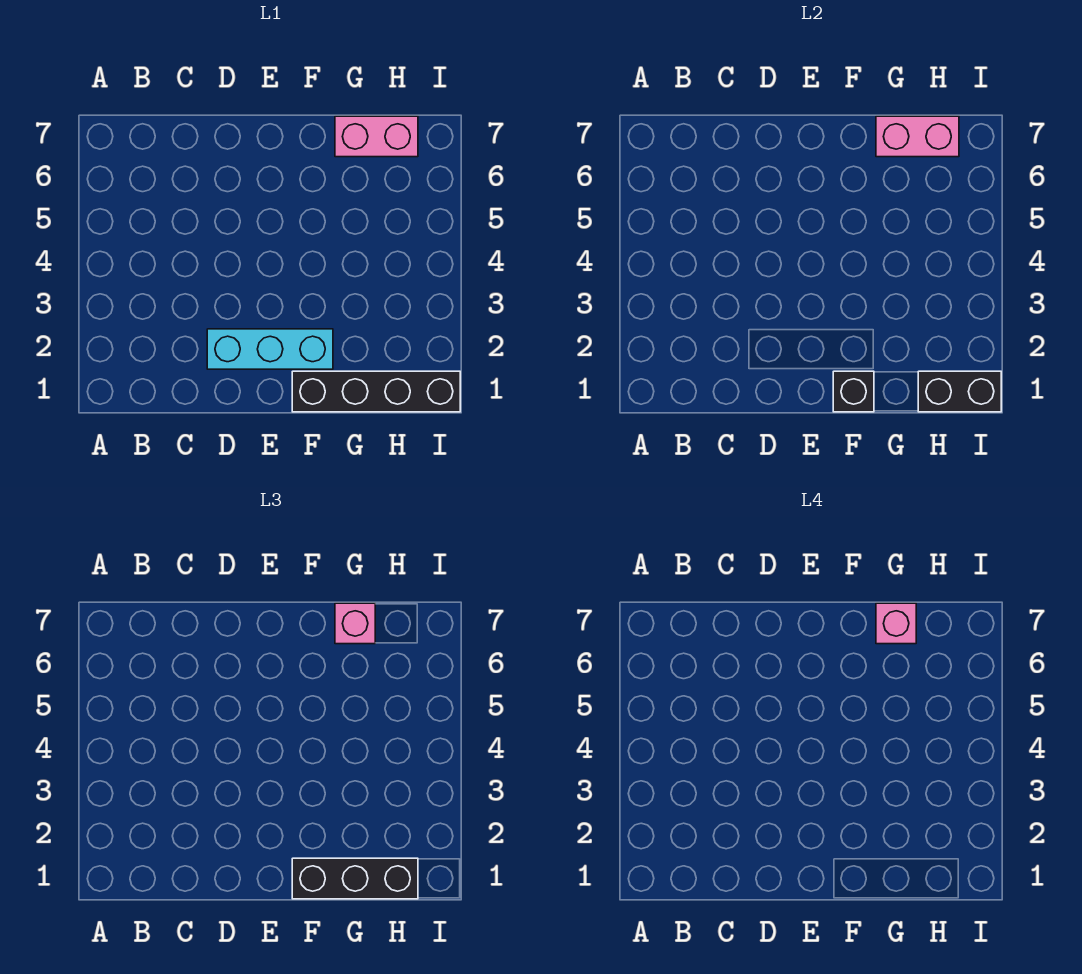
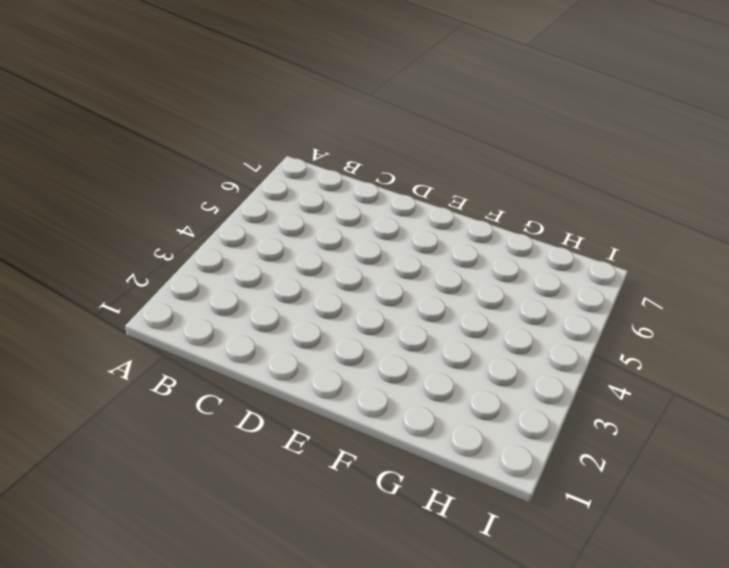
none -> cyan 1x3 brick [207,329,333,369]
none -> black 1x4 brick [292,371,460,412]

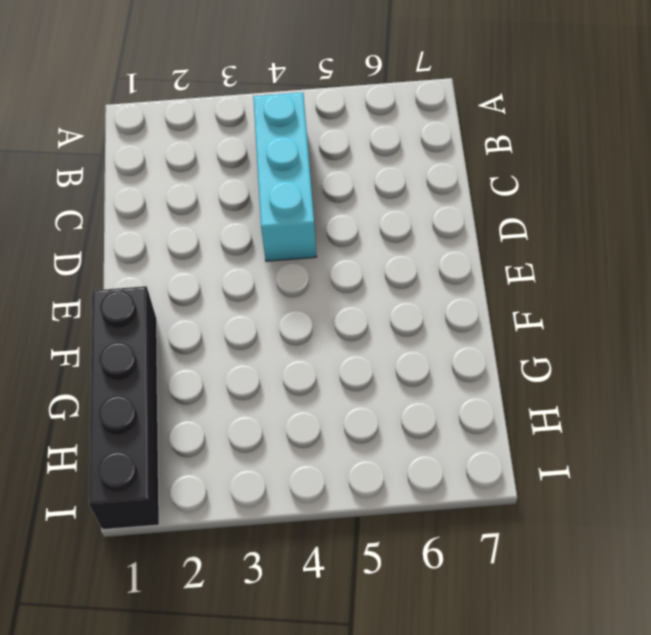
cyan 1x3 brick [253,92,317,261] -> cyan 1x3 brick moved to [207,329,333,369]
none -> pink 1x2 brick [335,116,418,157]
none -> black 1x1 brick [833,371,874,412]

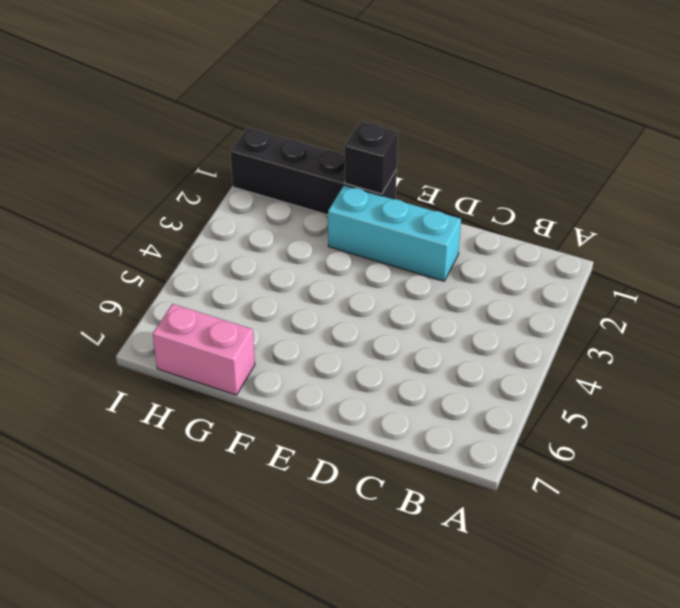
none -> pink 1x2 brick [876,116,959,157]
none -> black 1x2 brick [918,371,1001,412]

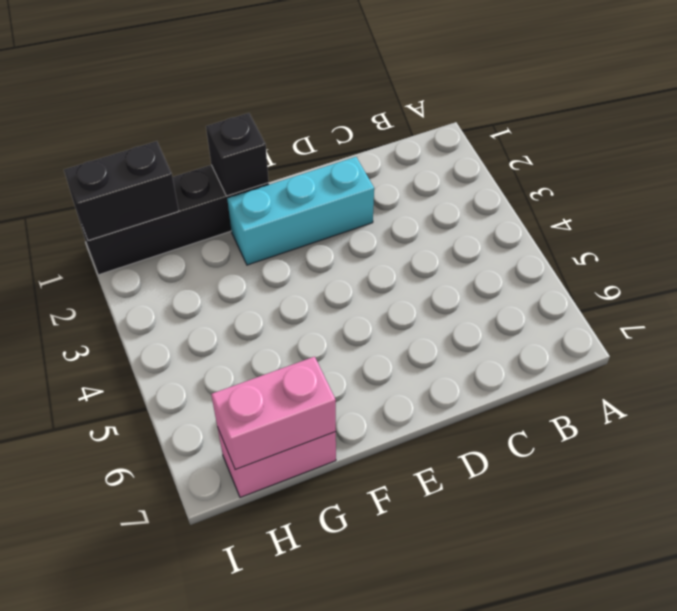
none -> black 1x3 brick [292,858,418,899]
none -> pink 1x1 brick [335,603,375,644]

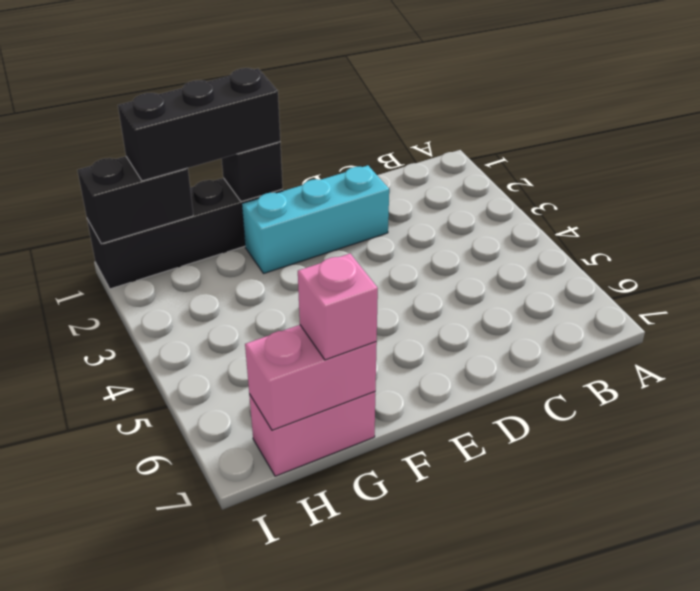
none -> pink 1x1 brick [876,603,916,644]

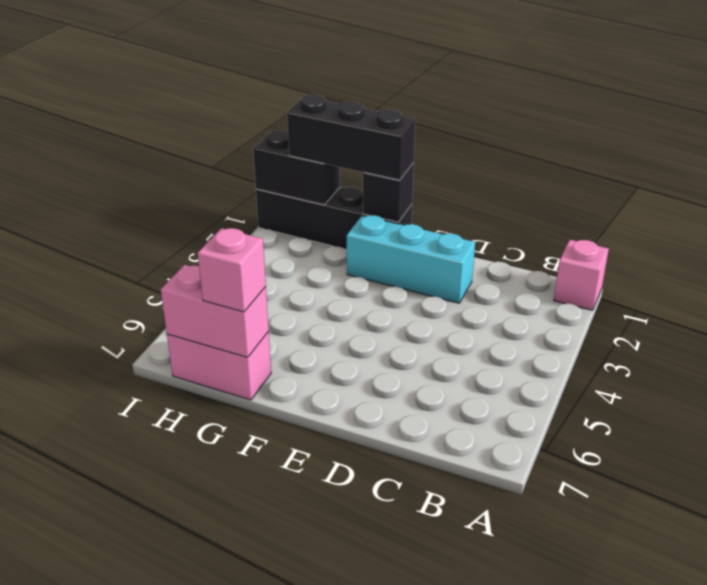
pink 1x1 brick [554,240,609,310] -> pink 1x1 brick moved to [876,603,916,644]

